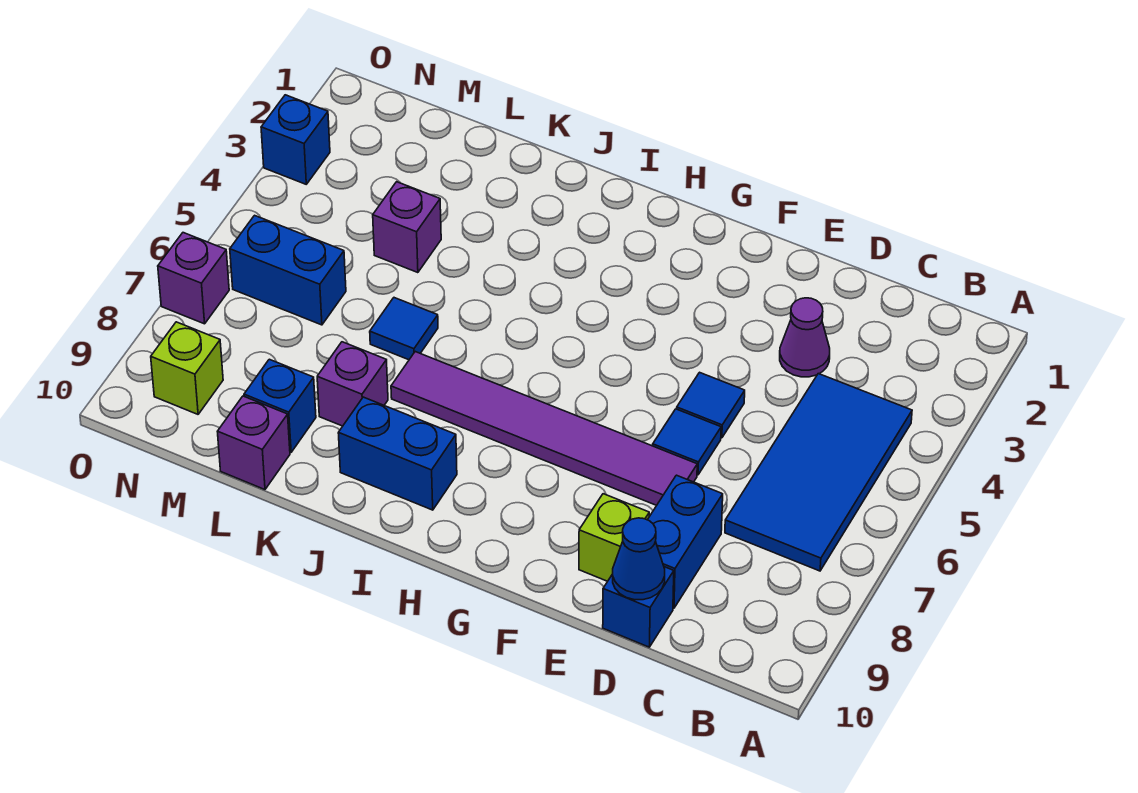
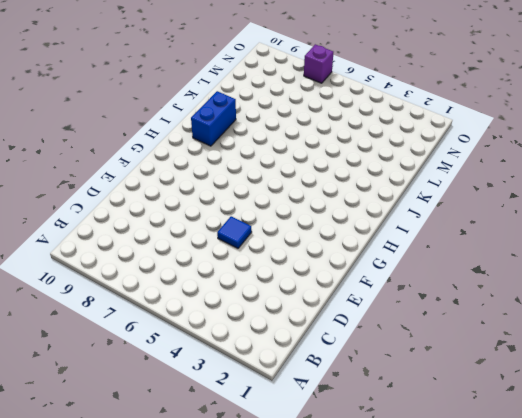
none -> blue 2x4 tile [725,374,912,571]
none -> purple 1x1 cone [780,298,830,377]
none -> blue 1x2 brick [648,475,723,608]

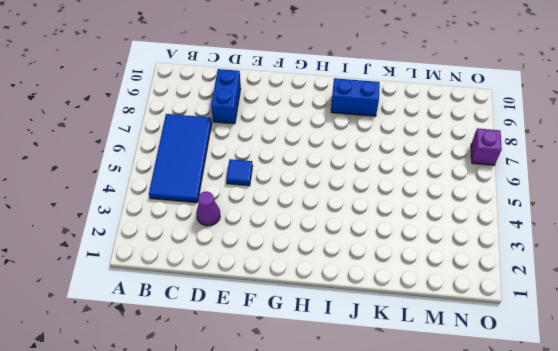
none -> blue 1x1 brick [603,567,674,647]
none -> blue 1x1 tile [653,409,721,475]
none -> purple 1x6 tile [391,352,697,506]

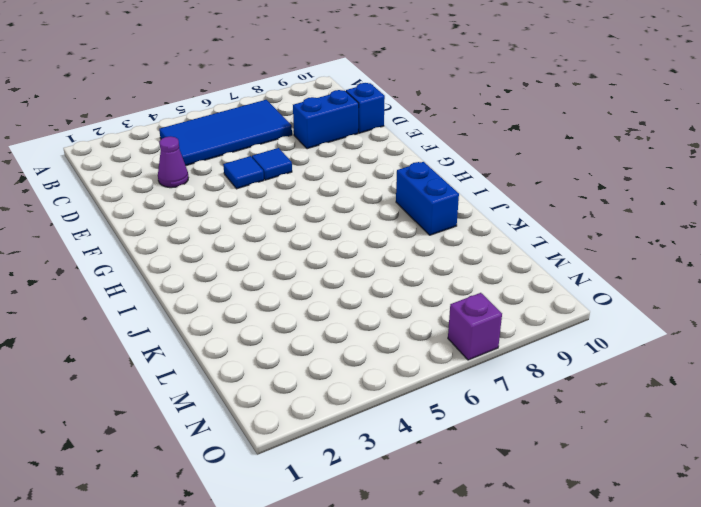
none -> purple 1x6 tile [391,352,697,506]
none -> lime 1x1 brick [579,494,649,581]
none -> blue 1x1 tile [370,298,438,360]

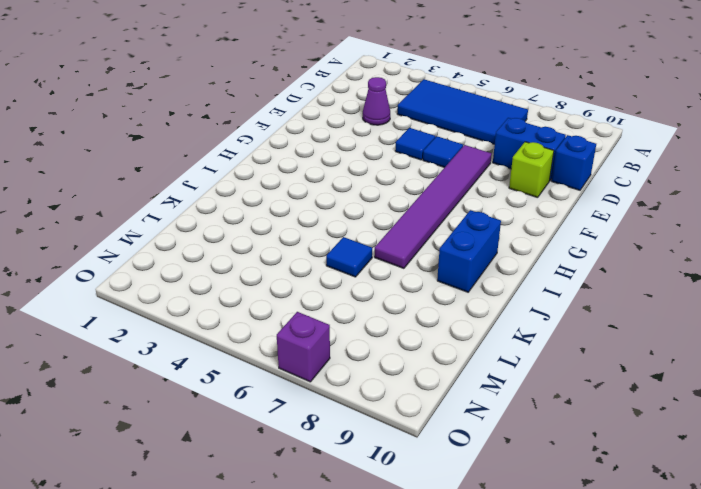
none -> purple 1x1 brick [317,342,388,426]
none -> purple 1x1 brick [373,182,441,273]
none -> blue 1x1 brick [244,359,316,452]

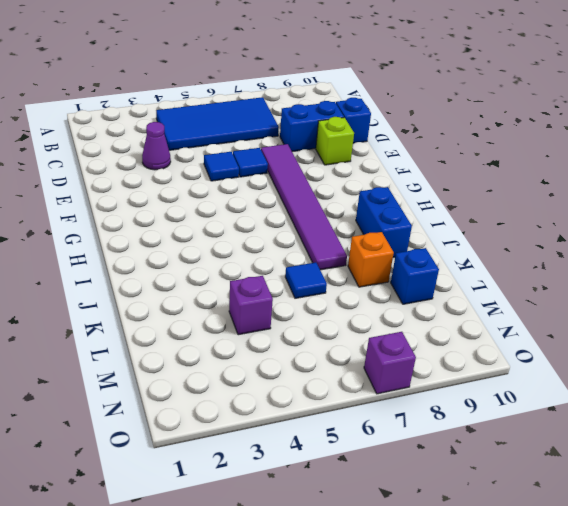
orange 1x1 brick [348,232,394,287] -> purple 1x1 brick [317,342,388,426]
none -> purple 1x1 brick [217,396,290,490]
none -> blue 1x2 brick [230,215,346,325]
none -> lime 1x1 brick [151,322,223,414]

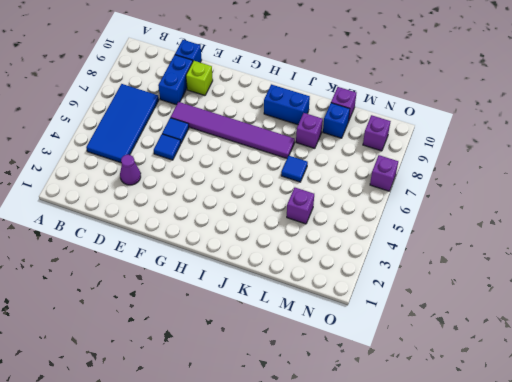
purple 1x1 brick [363,115,391,151] -> lime 1x1 brick [151,322,223,414]
none -> blue 1x2 brick [230,215,346,325]
none -> blue 1x1 brick [261,95,330,184]
none -> blue 1x1 cone [613,518,665,600]

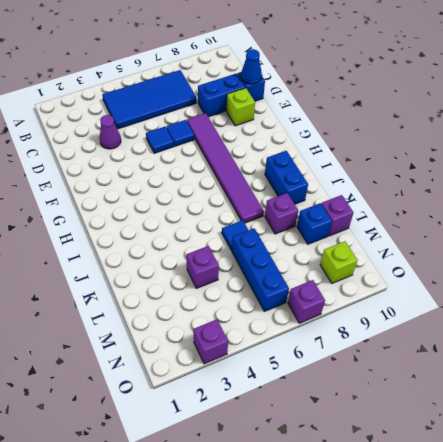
blue 1x3 brick [232,228,289,312] -> blue 1x2 brick [230,215,346,325]
purple 1x1 brick [193,319,228,364] -> blue 1x1 brick [261,95,330,184]

